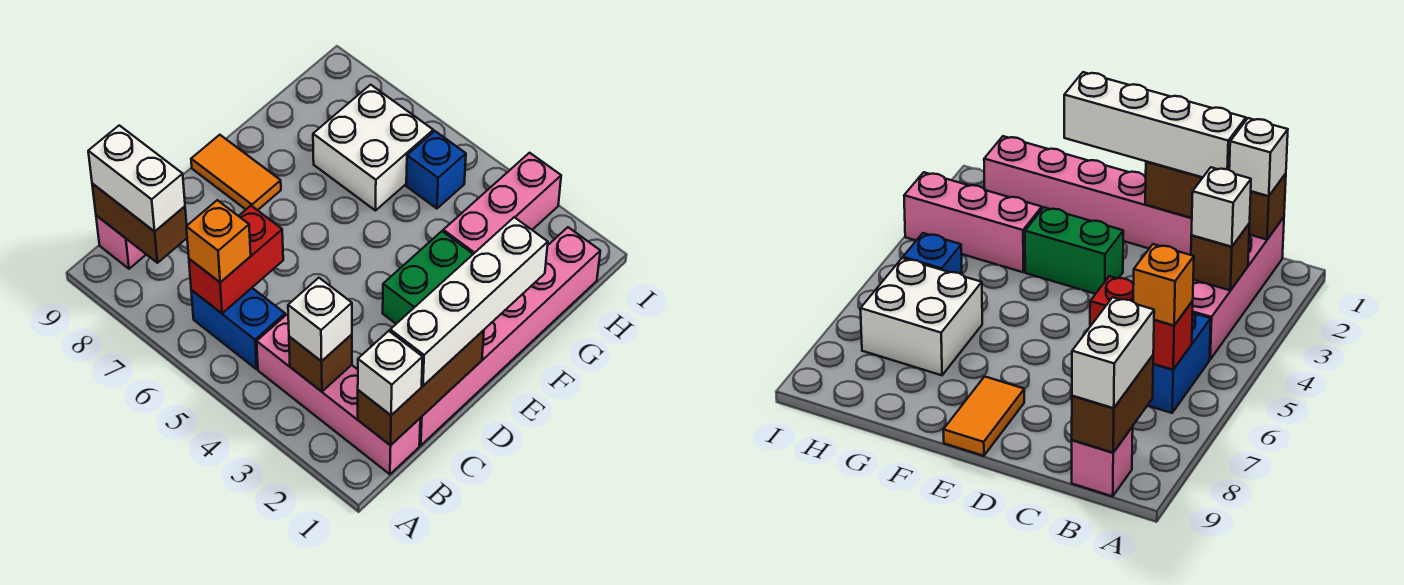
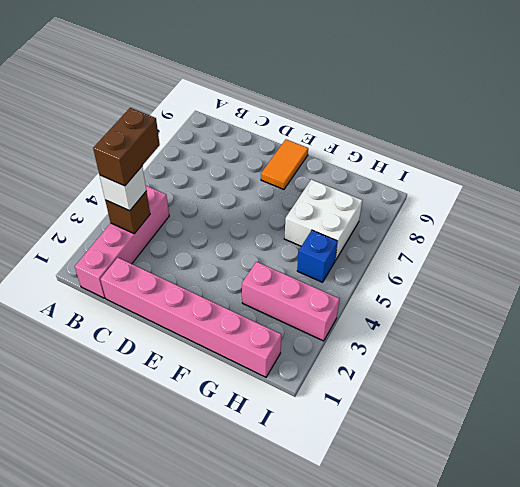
brown 1x2 brick [93,108,160,186] -> brown 1x2 brick moved to [92,184,187,263]
none -> blue 1x2 brick [191,288,285,369]
none -> pink 1x1 brick [96,215,146,269]
none -> green 1x2 brick [383,231,473,324]

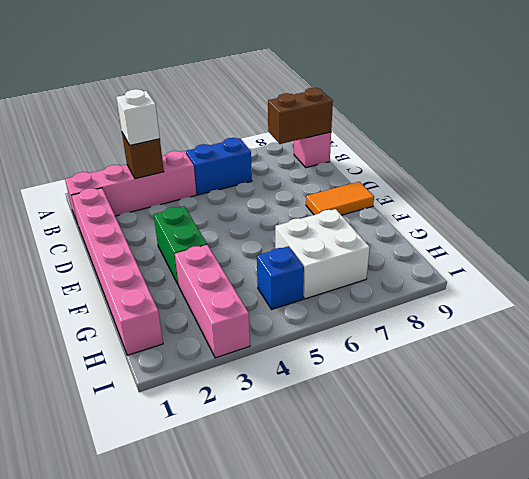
none -> brown 1x3 brick [358,330,484,445]
none -> red 1x2 brick [189,206,283,313]
none -> white 1x1 brick [358,331,423,415]

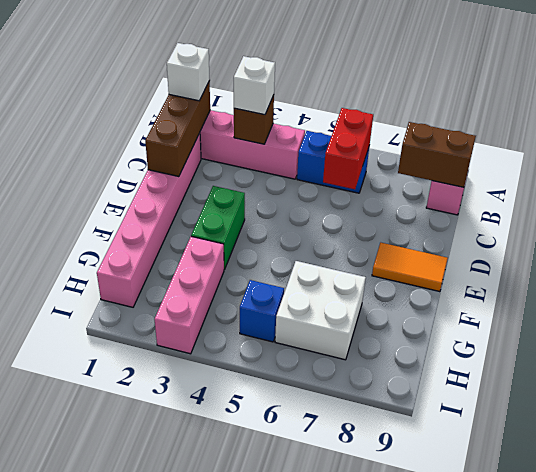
none -> orange 1x1 brick [186,200,251,282]
none -> white 1x2 brick [88,125,185,232]
none -> white 1x4 brick [390,217,548,386]

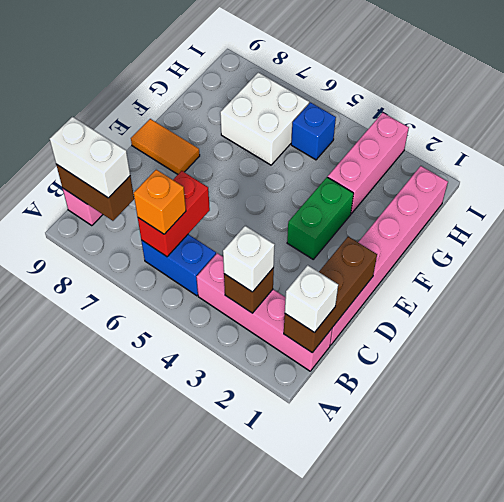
none -> white 1x4 brick [390,217,548,386]

